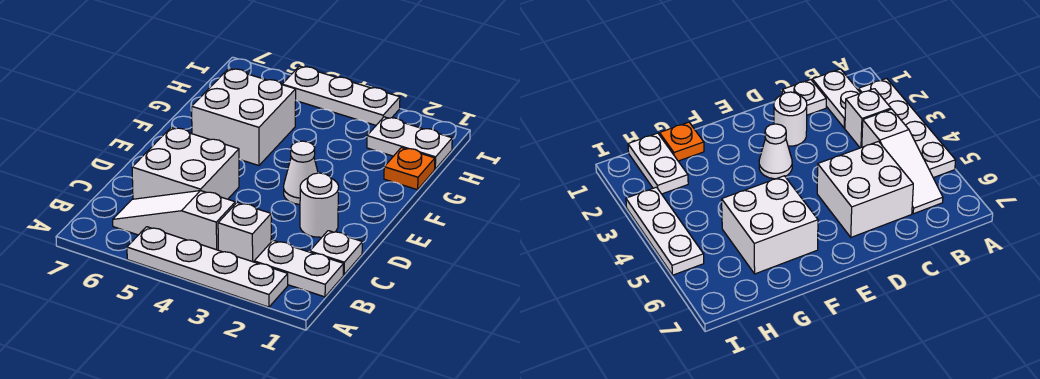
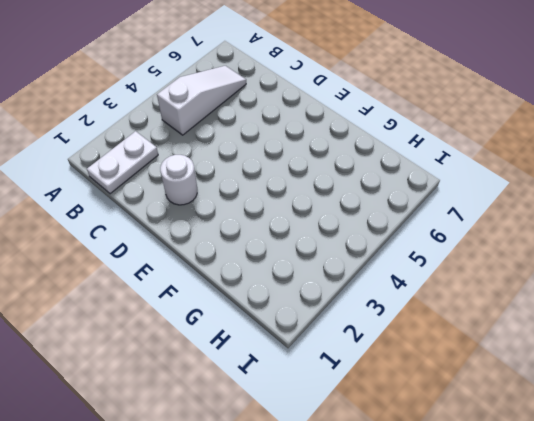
none -> white 1x4 plate [127,227,288,307]
none -> white 1x1 brick [218,203,271,262]
none -> white 1x1 plate [310,231,362,275]

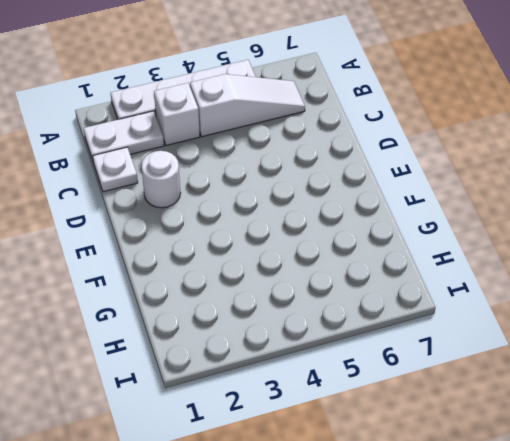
none -> white 2x2 brick [132,127,239,199]
none -> white 1x1 cone [284,141,318,205]
none -> white 2x2 brick [192,68,296,166]

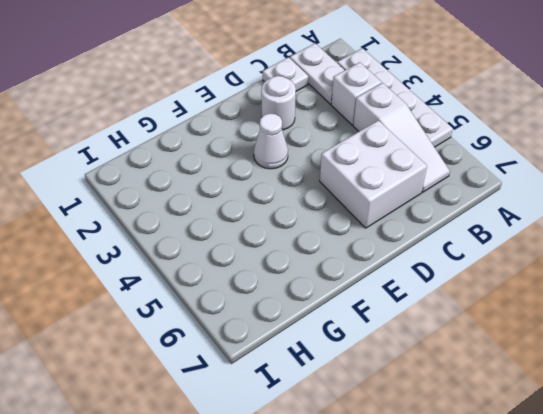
none -> white 2x2 brick [192,68,296,166]
none -> orange 1x1 plate [384,148,435,190]
none -> white 1x2 plate [367,117,452,169]

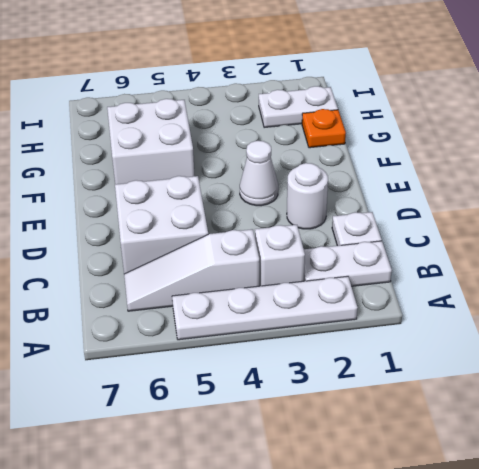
none -> white 1x3 plate [282,66,400,125]

